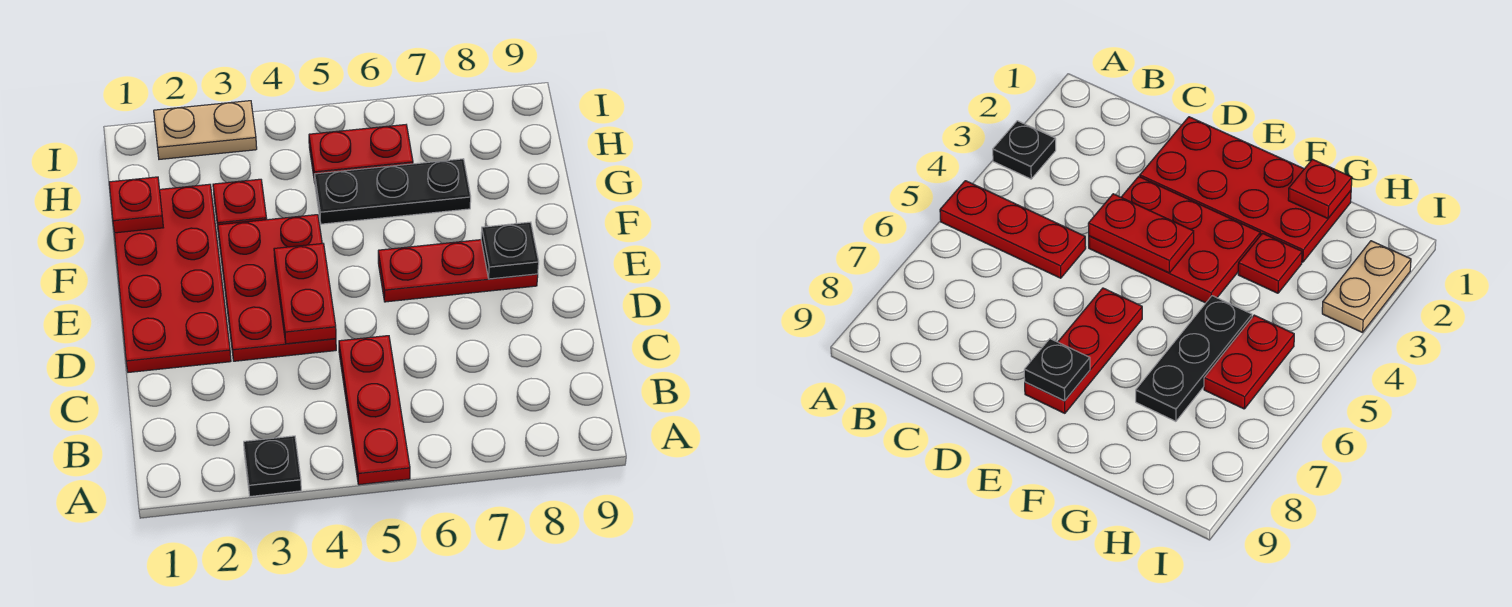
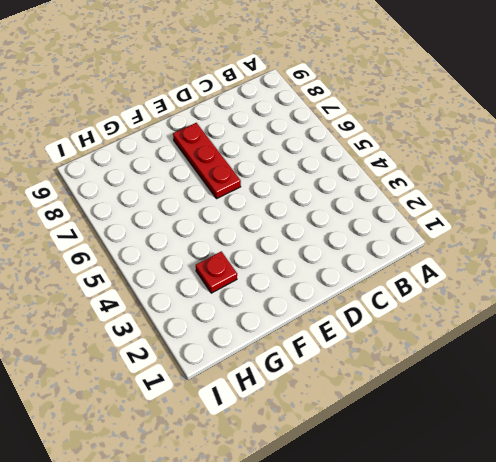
none -> black 1x1 plate [244,436,301,496]
none -> red 1x3 plate [339,336,410,485]
none -> red 2x4 plate [114,184,231,372]

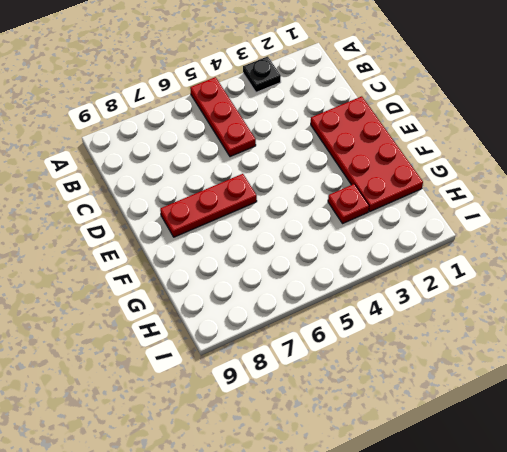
none -> red 2x3 plate [218,215,336,361]
none -> black 1x3 plate [315,159,471,224]
none -> red 1x2 plate [309,125,413,182]

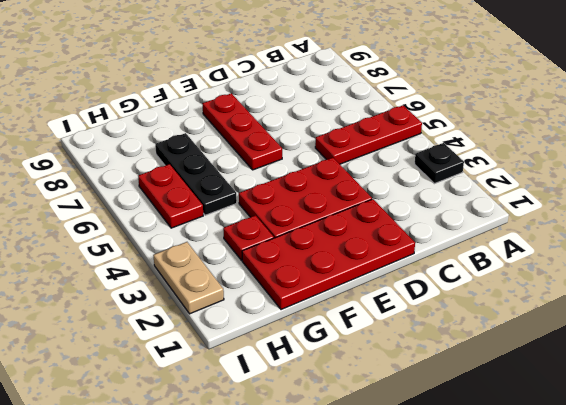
none -> red 1x2 plate [274,243,336,344]
none -> black 1x1 plate [481,222,539,279]
none -> red 1x1 plate [109,177,163,233]

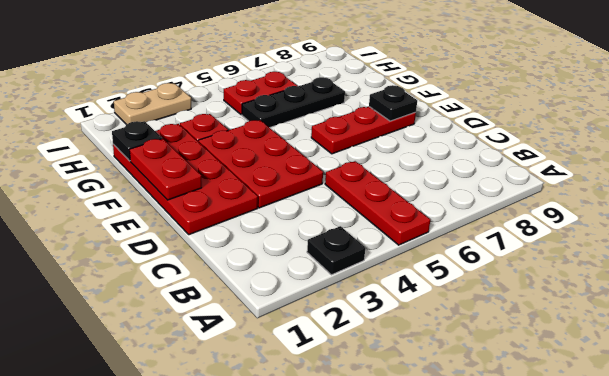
red 1x2 plate [130,139,202,200] -> red 1x2 plate moved to [274,243,336,344]
black 1x1 plate [112,121,162,161] -> red 1x1 plate [109,177,163,233]

